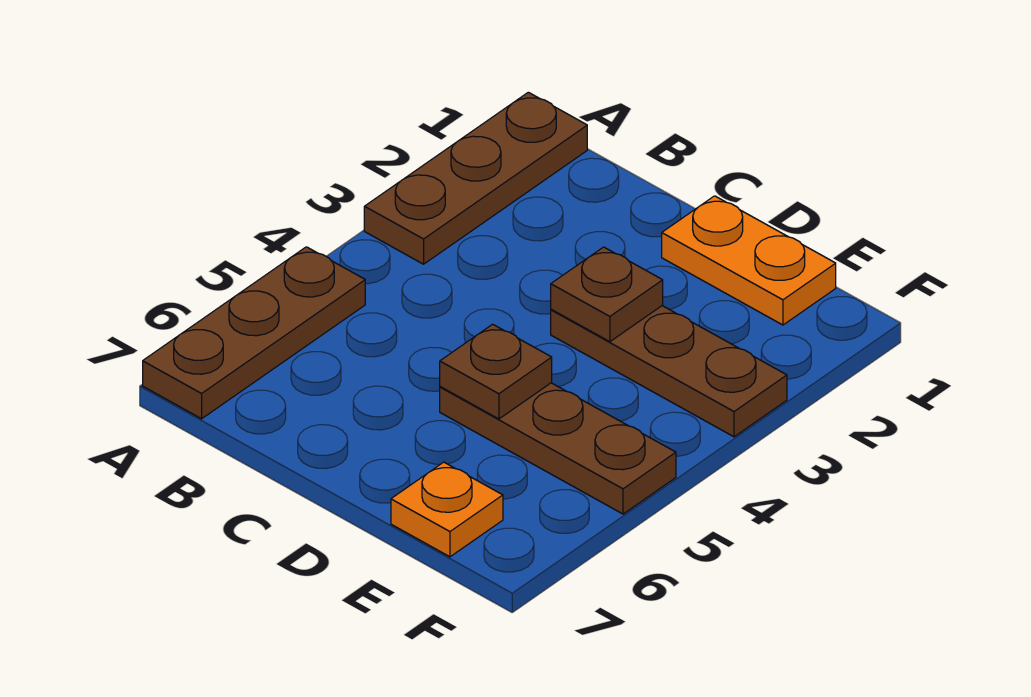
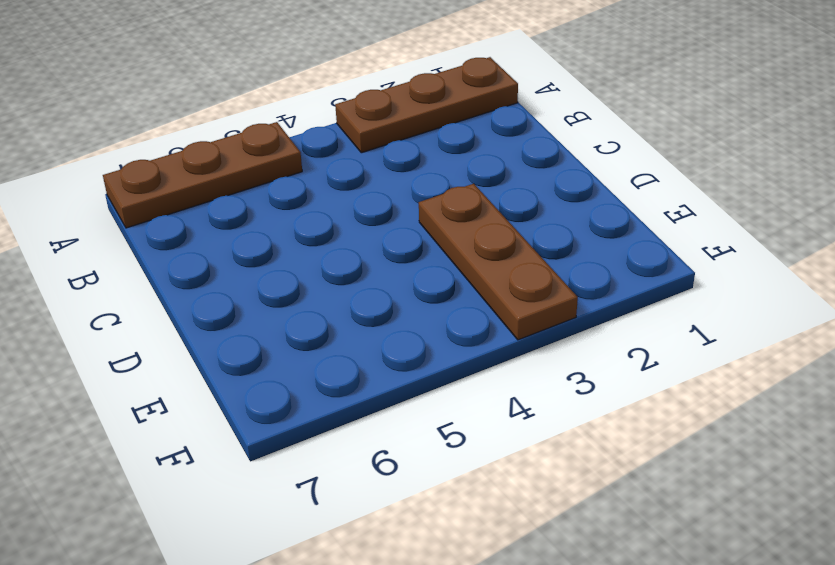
none -> orange 1x2 plate [662,196,836,325]
none -> brown 1x3 plate [440,383,676,514]

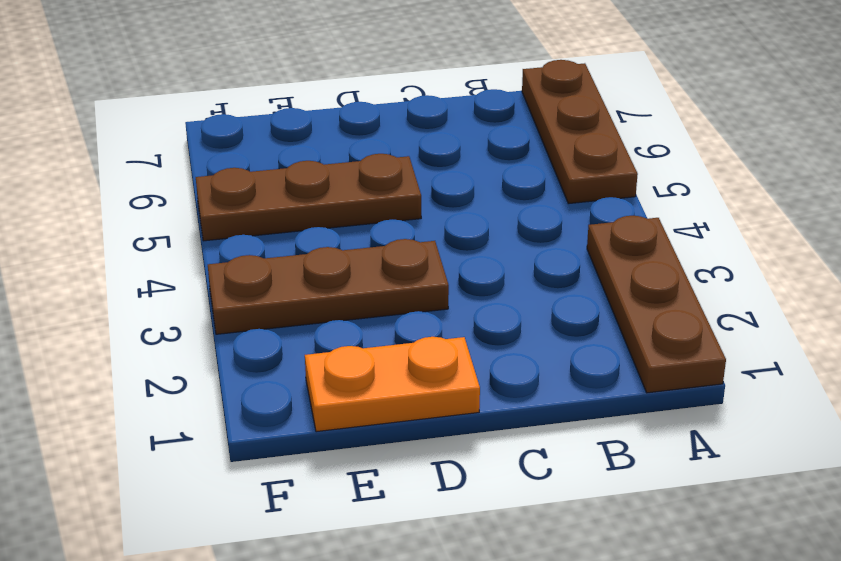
none -> orange 1x1 plate [391,462,503,557]
none -> brown 1x1 plate [551,247,663,342]

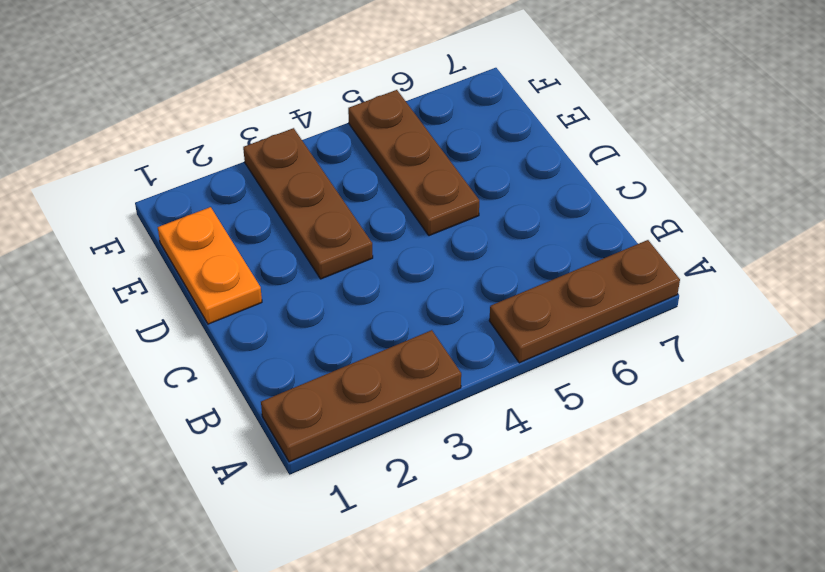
none -> orange 1x1 plate [391,462,503,557]
none -> brown 1x1 plate [551,247,663,342]

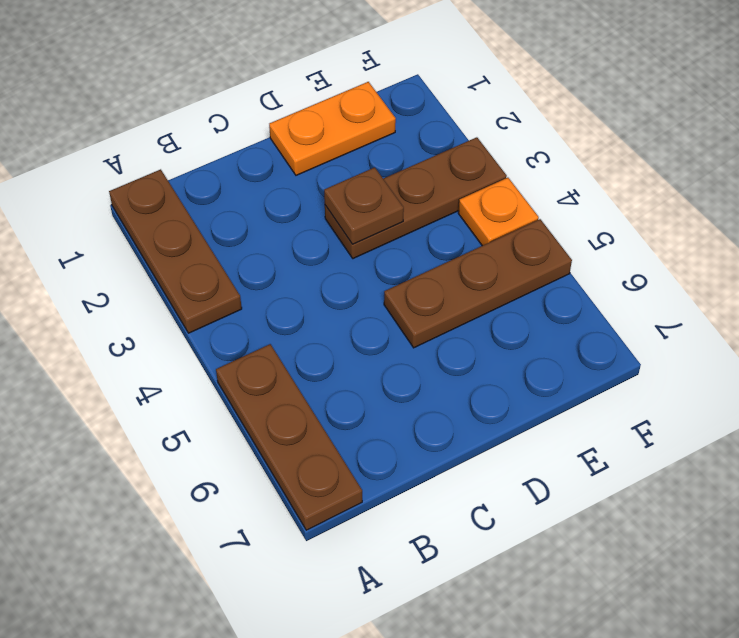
orange 1x1 plate [458,178,539,246] -> orange 1x1 plate moved to [391,462,503,557]
none -> brown 1x1 plate [440,324,552,419]

